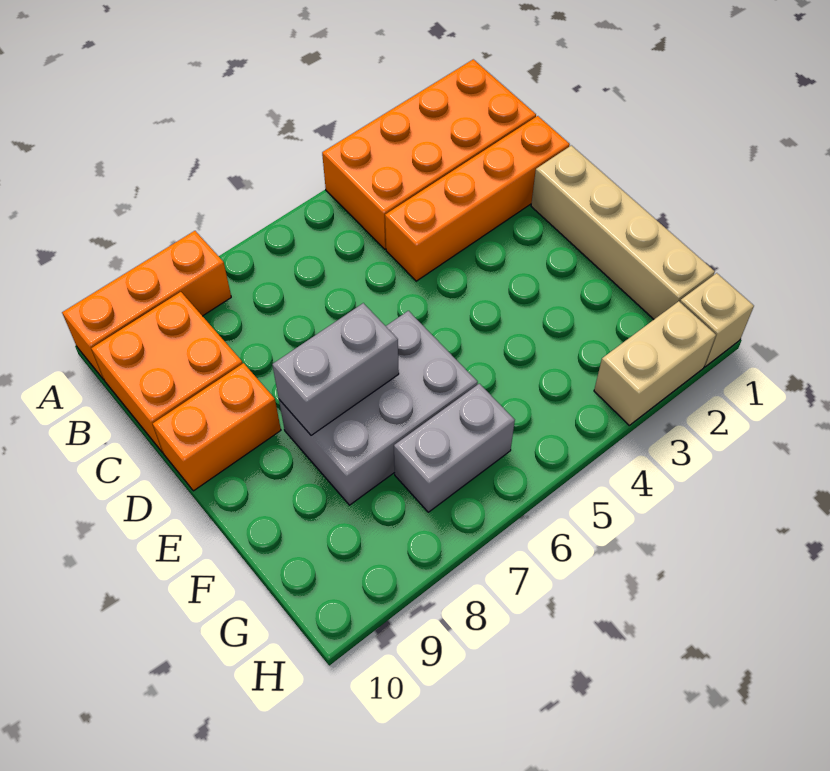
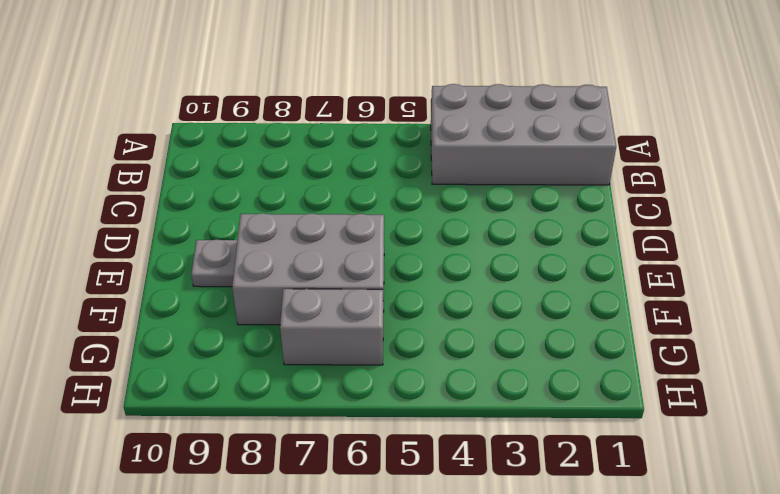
grey 2x4 brick [431,84,616,185] -> orange 2x4 brick [322,59,536,249]
grey 1x1 plate [191,240,237,287] -> none
none -> orange 1x3 brick [62,231,231,379]
none -> orange 2x2 brick [91,292,243,452]

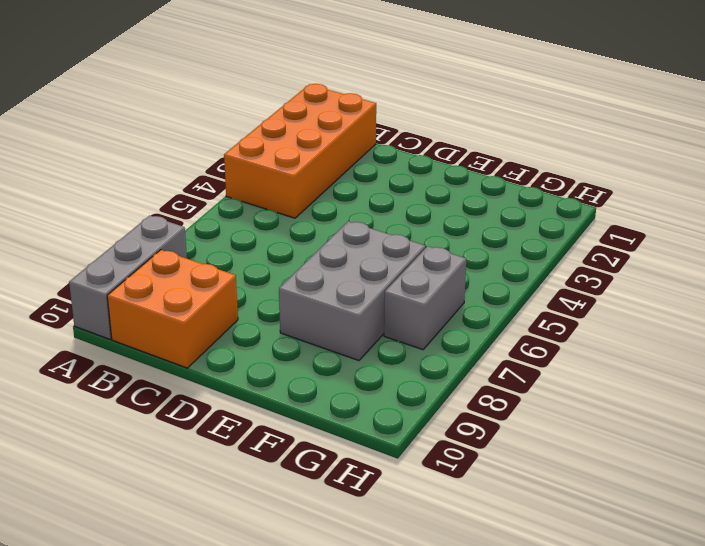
grey 1x3 brick [69,216,187,339] -> orange 1x3 brick [62,231,231,379]
none -> orange 1x4 brick [385,116,570,281]
none -> tan 1x4 brick [531,145,715,319]

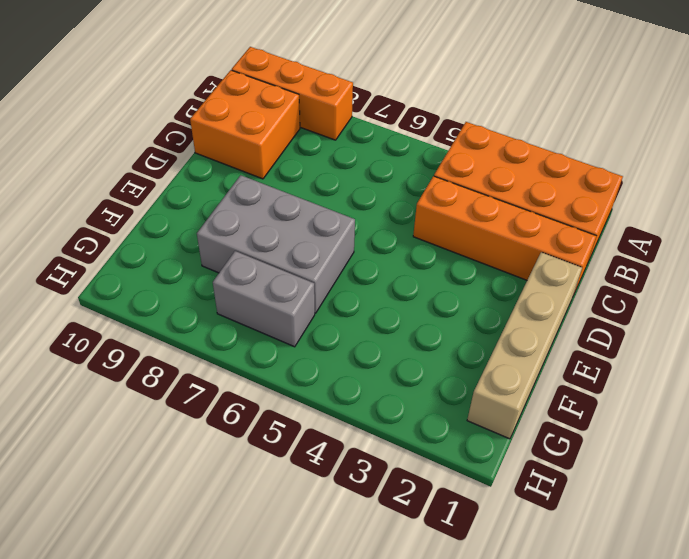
none -> orange 1x2 brick [153,363,281,491]
none -> tan 1x1 brick [680,273,754,367]

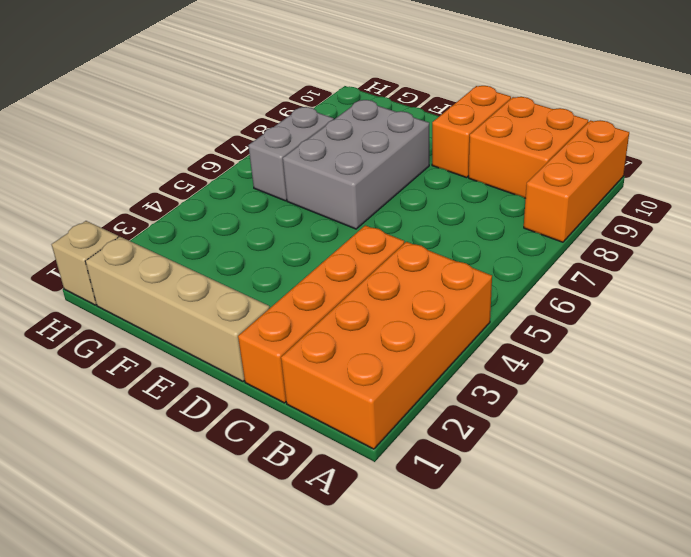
none -> tan 1x2 brick [594,301,716,425]
none -> grey 1x2 brick [272,303,399,435]

